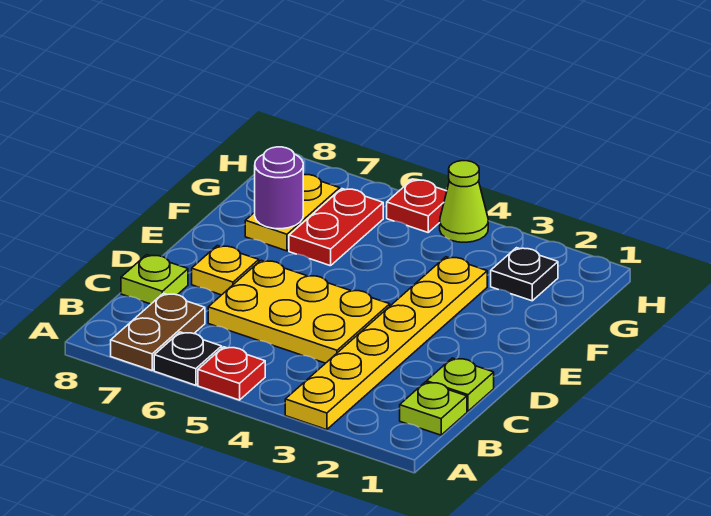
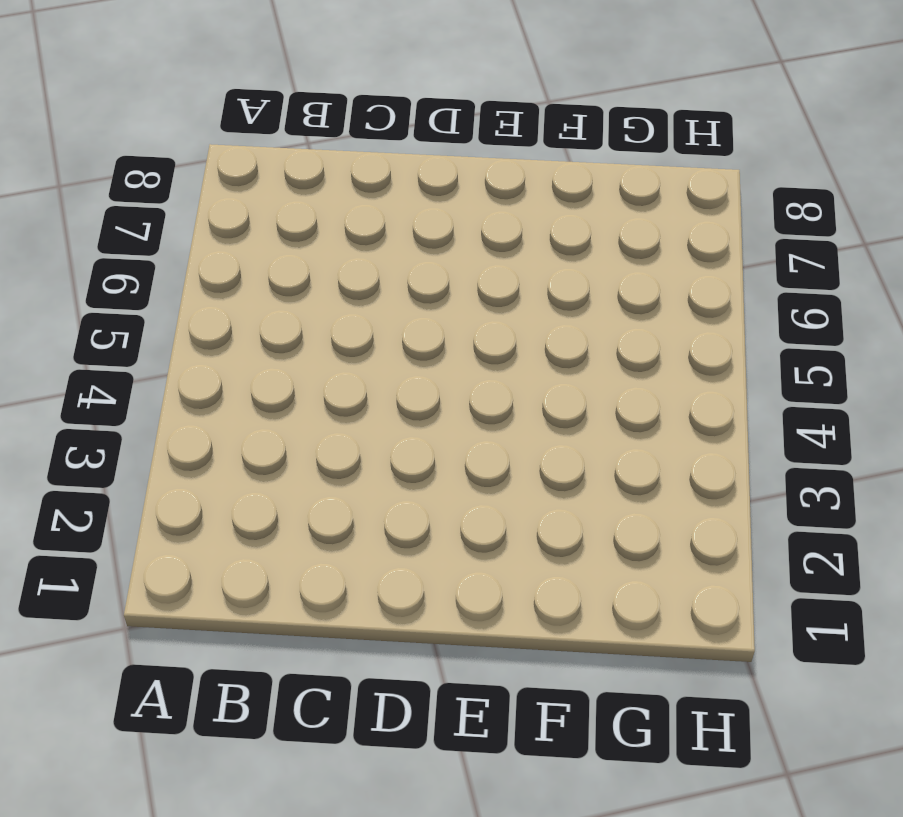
none -> yellow 1x6 plate [285,257,487,430]
none -> red 1x1 plate [198,347,265,400]
none -> black 1x1 plate [154,332,222,385]

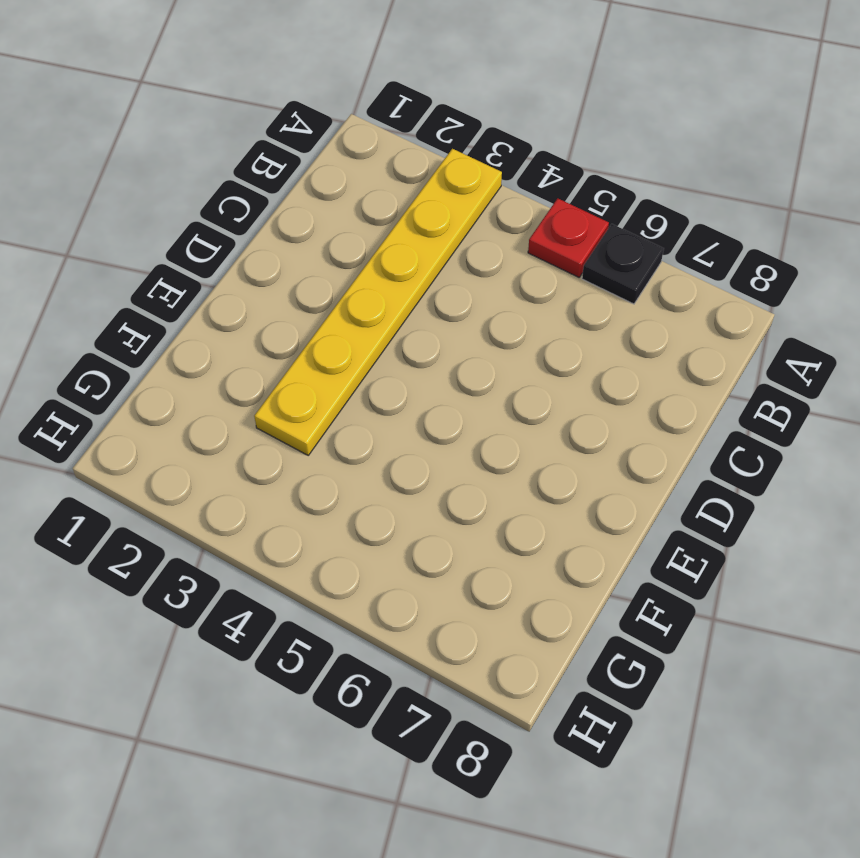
none -> brown 1x2 plate [111,293,205,370]
none -> lime 1x1 plate [400,382,467,435]
none -> lime 1x1 plate [427,358,494,411]

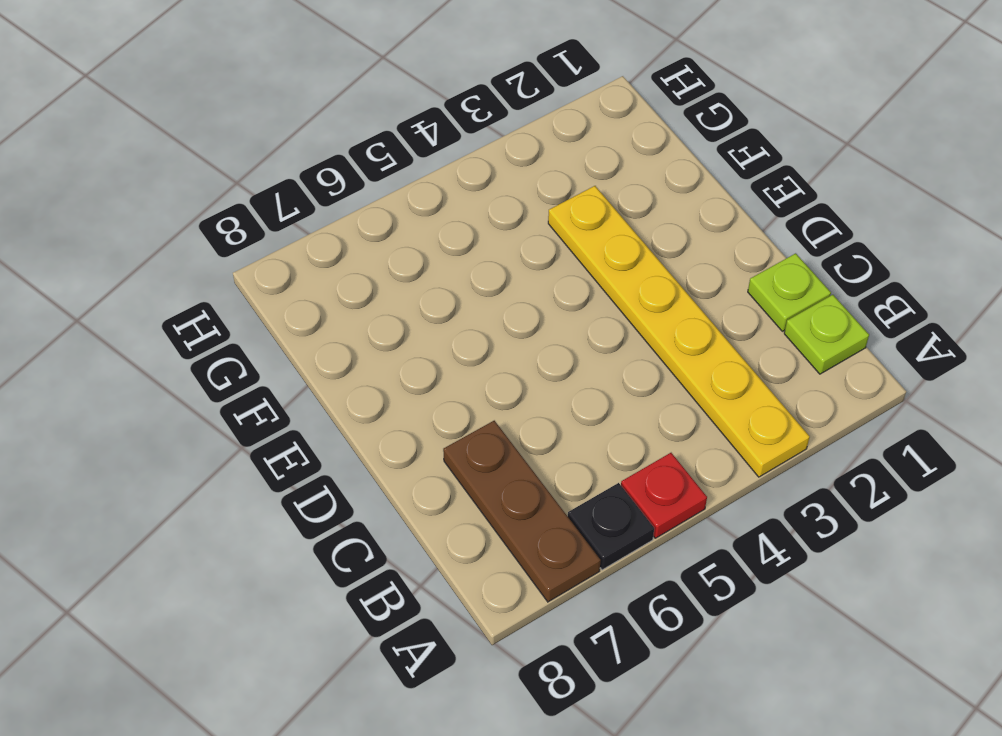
brown 1x3 plate [443,421,601,602] -> brown 1x2 plate [111,293,205,370]
none -> yellow 2x3 plate [208,260,390,363]
none -> lime 1x1 plate [121,255,188,304]
none -> yellow 1x1 plate [192,245,259,295]

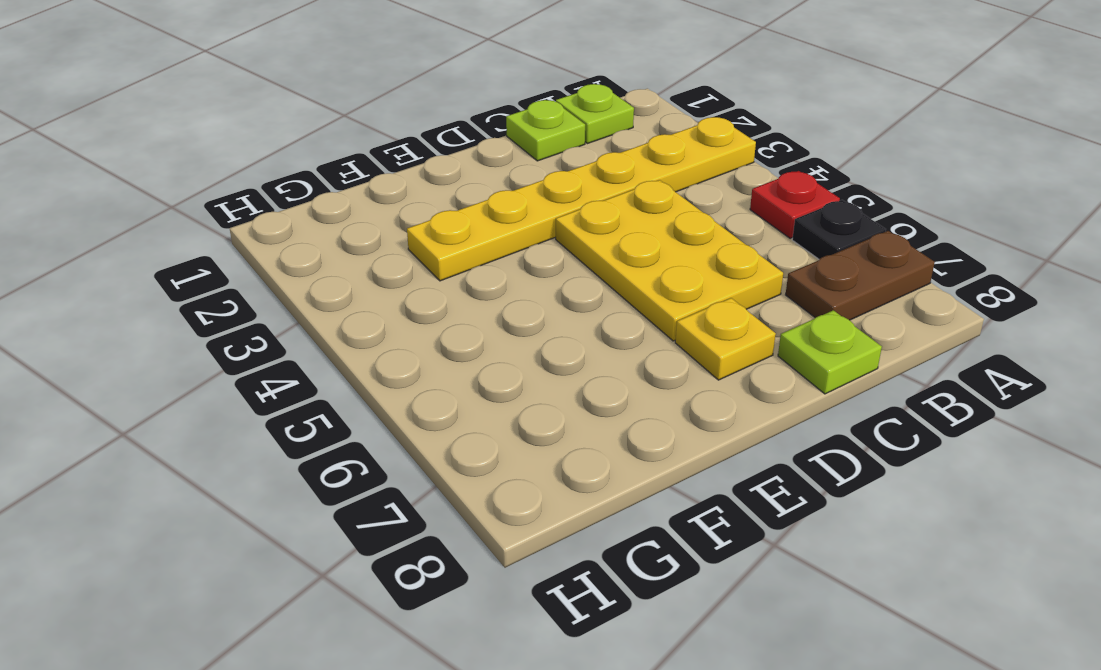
none -> red 1x2 plate [289,189,383,266]
none -> yellow 1x2 plate [245,175,340,251]
none -> black 1x1 plate [491,248,558,301]

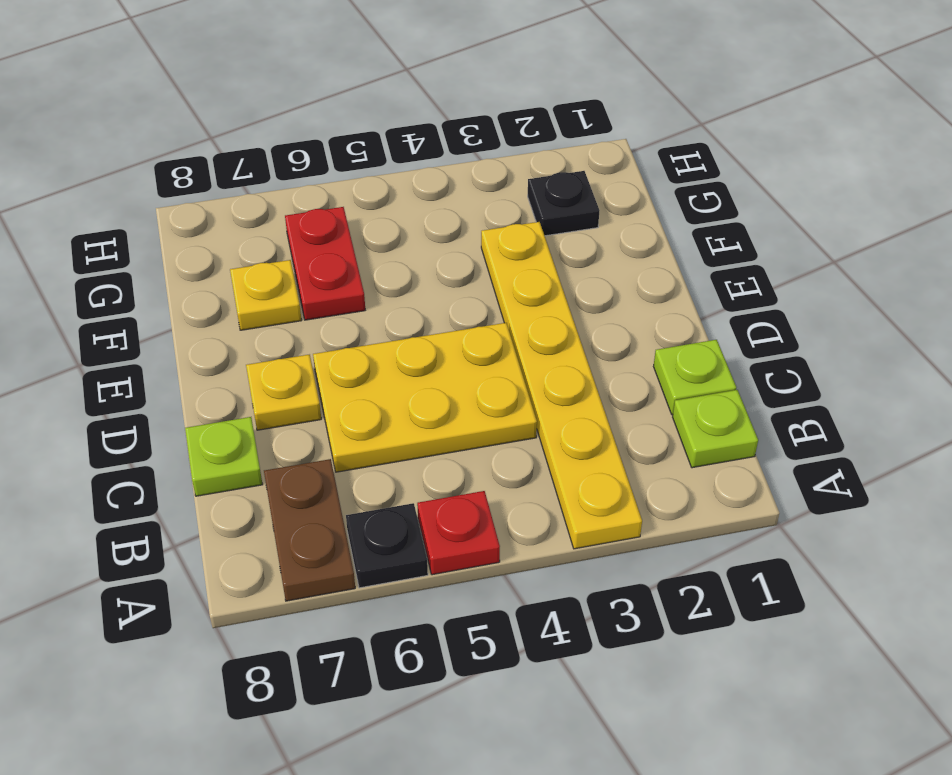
yellow 1x1 plate [230,260,302,330] -> yellow 1x2 plate [245,175,340,251]
none -> lime 1x1 cone [440,161,488,242]
none -> red 1x1 plate [387,179,447,232]
none -> purple 1x1 round brick [255,147,303,229]

